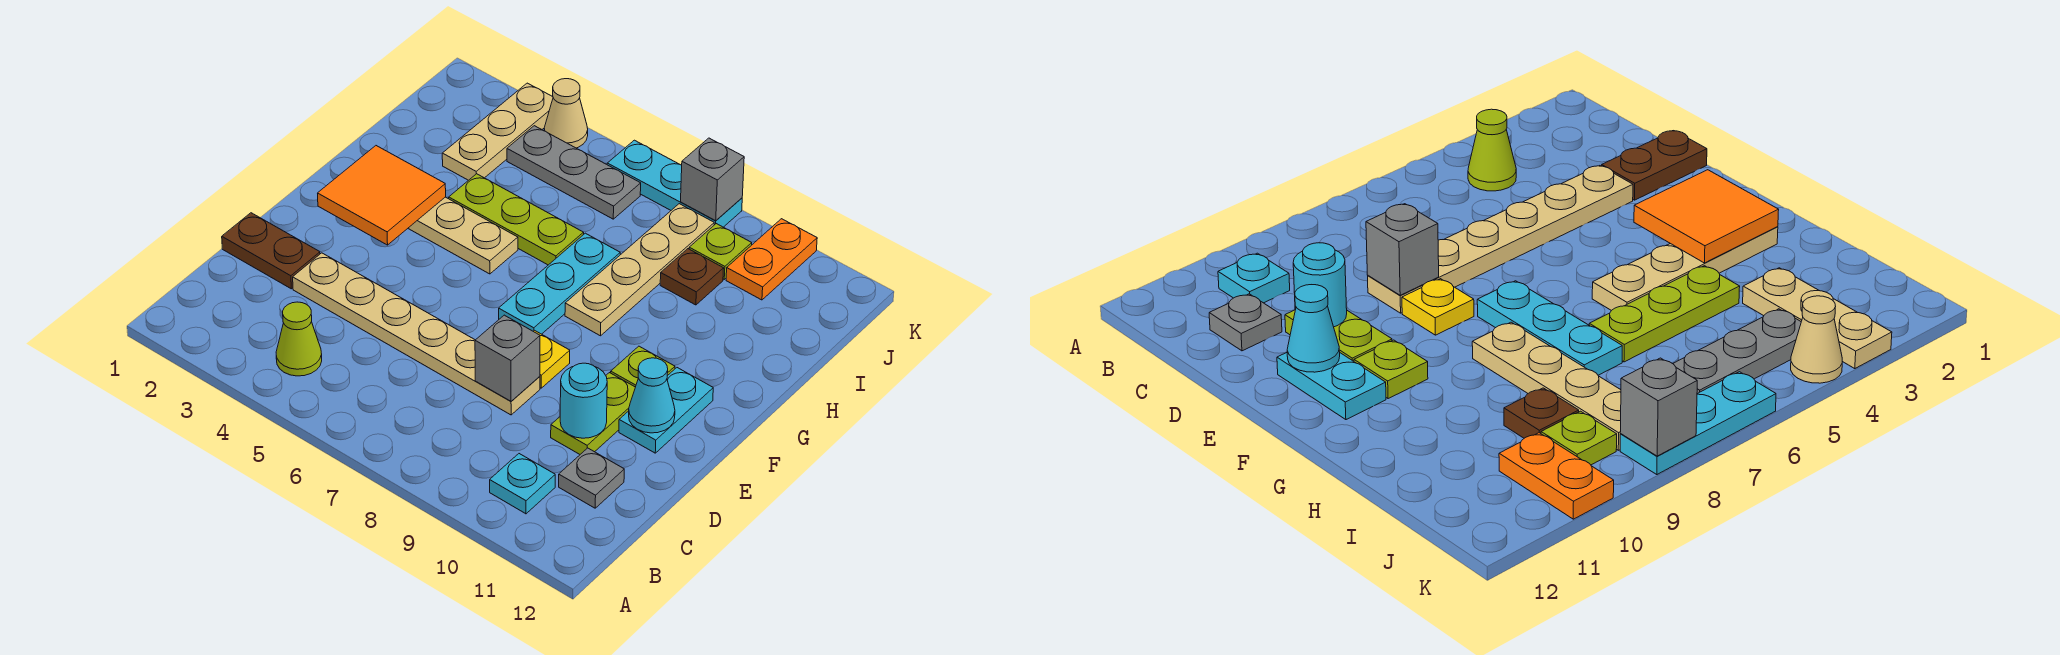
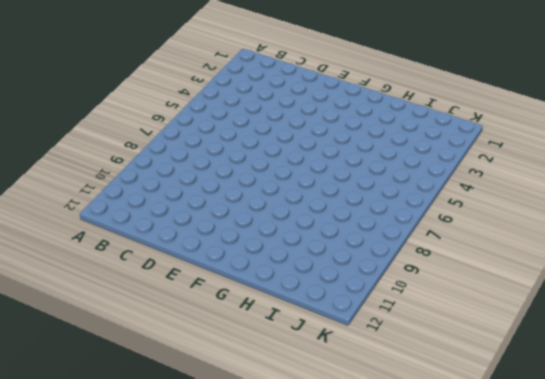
none -> lime 1x1 cone [276,302,322,376]
none -> cyan 1x1 plate [490,454,555,514]
none -> grey 1x1 plate [559,448,624,508]

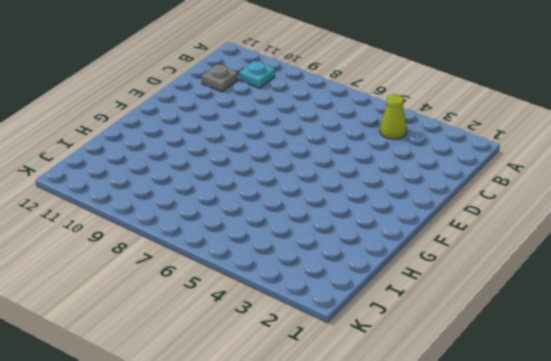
none -> brown 1x2 plate [222,213,320,289]
none -> tan 1x6 plate [293,253,540,415]
none -> lime 1x2 plate [551,373,635,454]

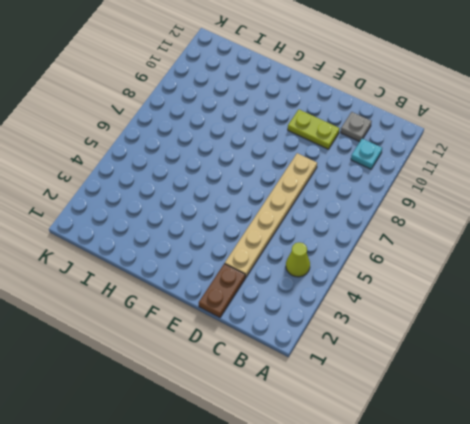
none -> yellow 1x1 plate [533,330,570,388]
none -> cyan 1x2 plate [619,368,713,453]
none -> cyan 1x3 plate [499,233,620,334]

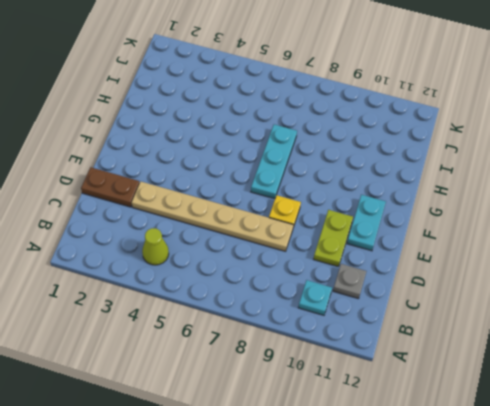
none -> lime 1x1 plate [611,346,675,387]
none -> tan 1x4 plate [408,197,518,274]
none -> tan 1x4 plate [565,204,714,336]

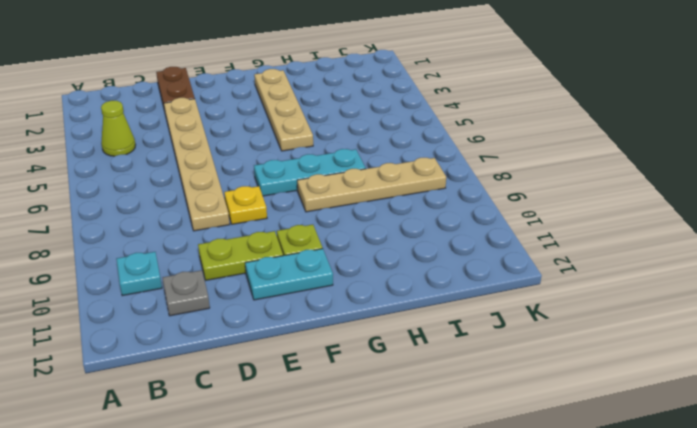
none -> lime 1x3 plate [449,174,584,265]
none -> tan 1x3 plate [442,83,553,180]
none -> brown 1x1 plate [660,249,724,305]

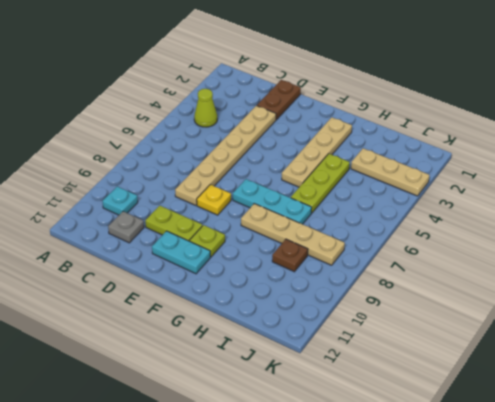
none -> grey 1x3 plate [507,126,641,219]
none -> lime 1x1 plate [689,224,752,279]
none -> orange 1x2 plate [726,219,817,300]

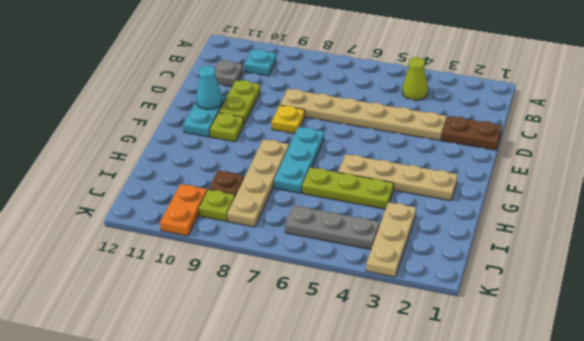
none -> tan 1x1 cone [544,79,588,148]
none -> cyan 1x3 plate [607,140,742,227]
none -> grey 1x1 brick [475,315,540,401]

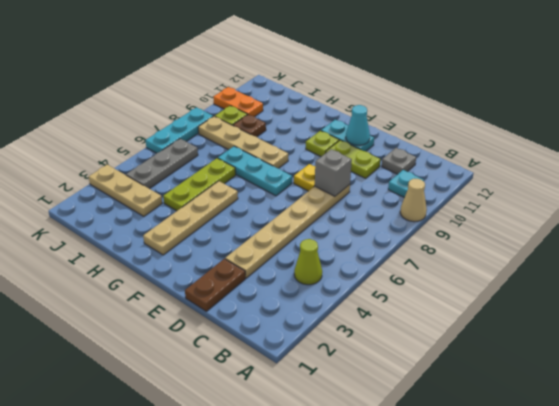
tan 1x1 cone [400,179,427,222] -> tan 1x1 cone moved to [544,79,588,148]
none -> cyan 1x1 round brick [560,363,607,438]
none -> orange 2x2 tile [318,146,446,245]
none -> grey 1x1 brick [681,138,744,221]

